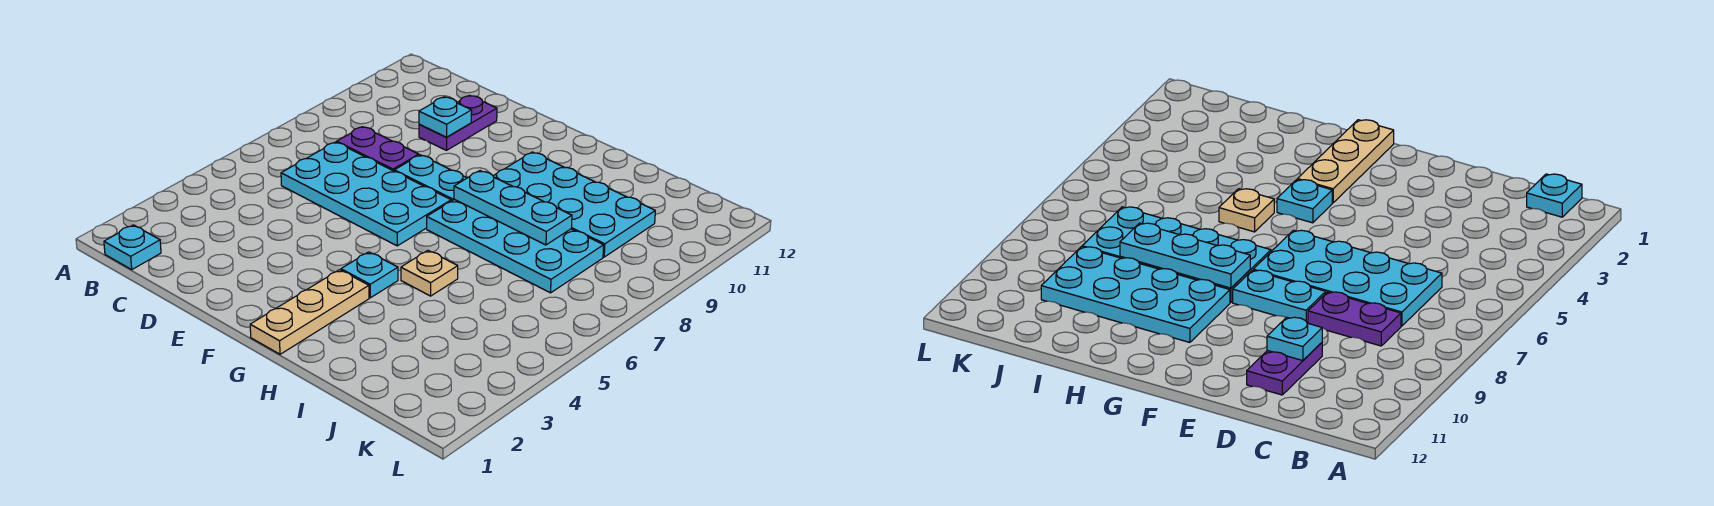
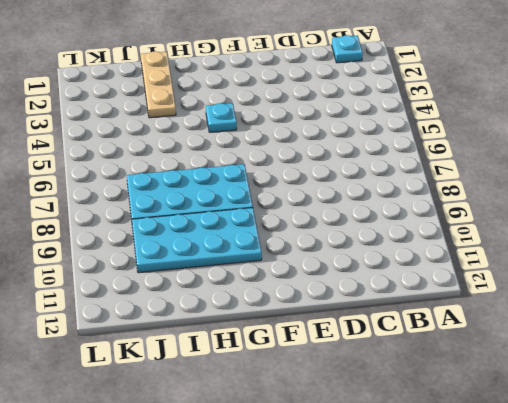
tan 1x3 plate [141,51,176,118] -> tan 1x3 plate moved to [250,270,369,354]
none -> cyan 2x4 plate [281,142,451,246]
none -> purple 1x2 plate [337,127,419,171]
none -> purple 1x2 plate [419,95,497,150]

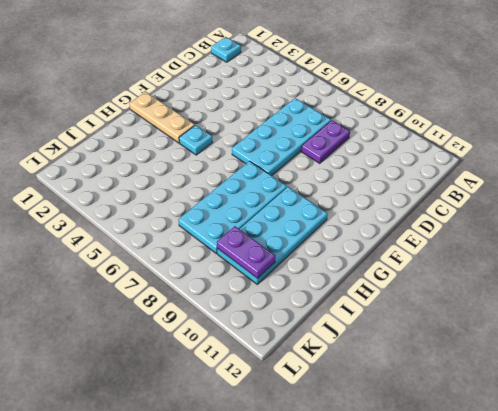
purple 1x2 plate [217,226,276,278] -> purple 1x2 plate moved to [419,95,497,150]
none -> cyan 1x2 plate [394,155,467,201]
none -> tan 1x1 plate [401,251,458,296]
none -> cyan 1x1 plate [419,97,472,137]

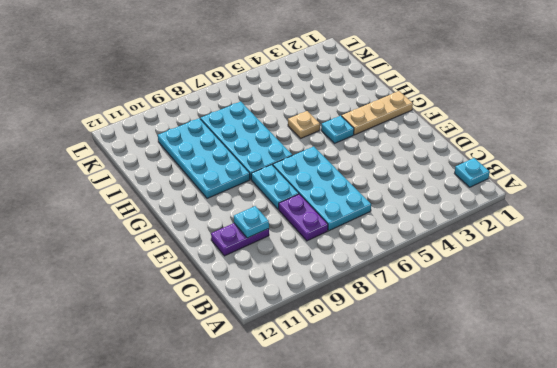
none -> cyan 1x3 plate [454,171,572,245]

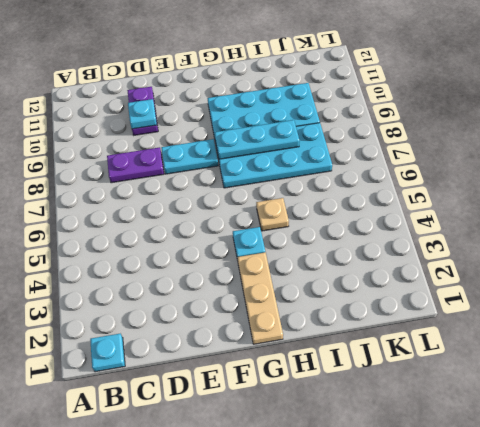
none -> cyan 2x4 plate [281,142,451,246]

